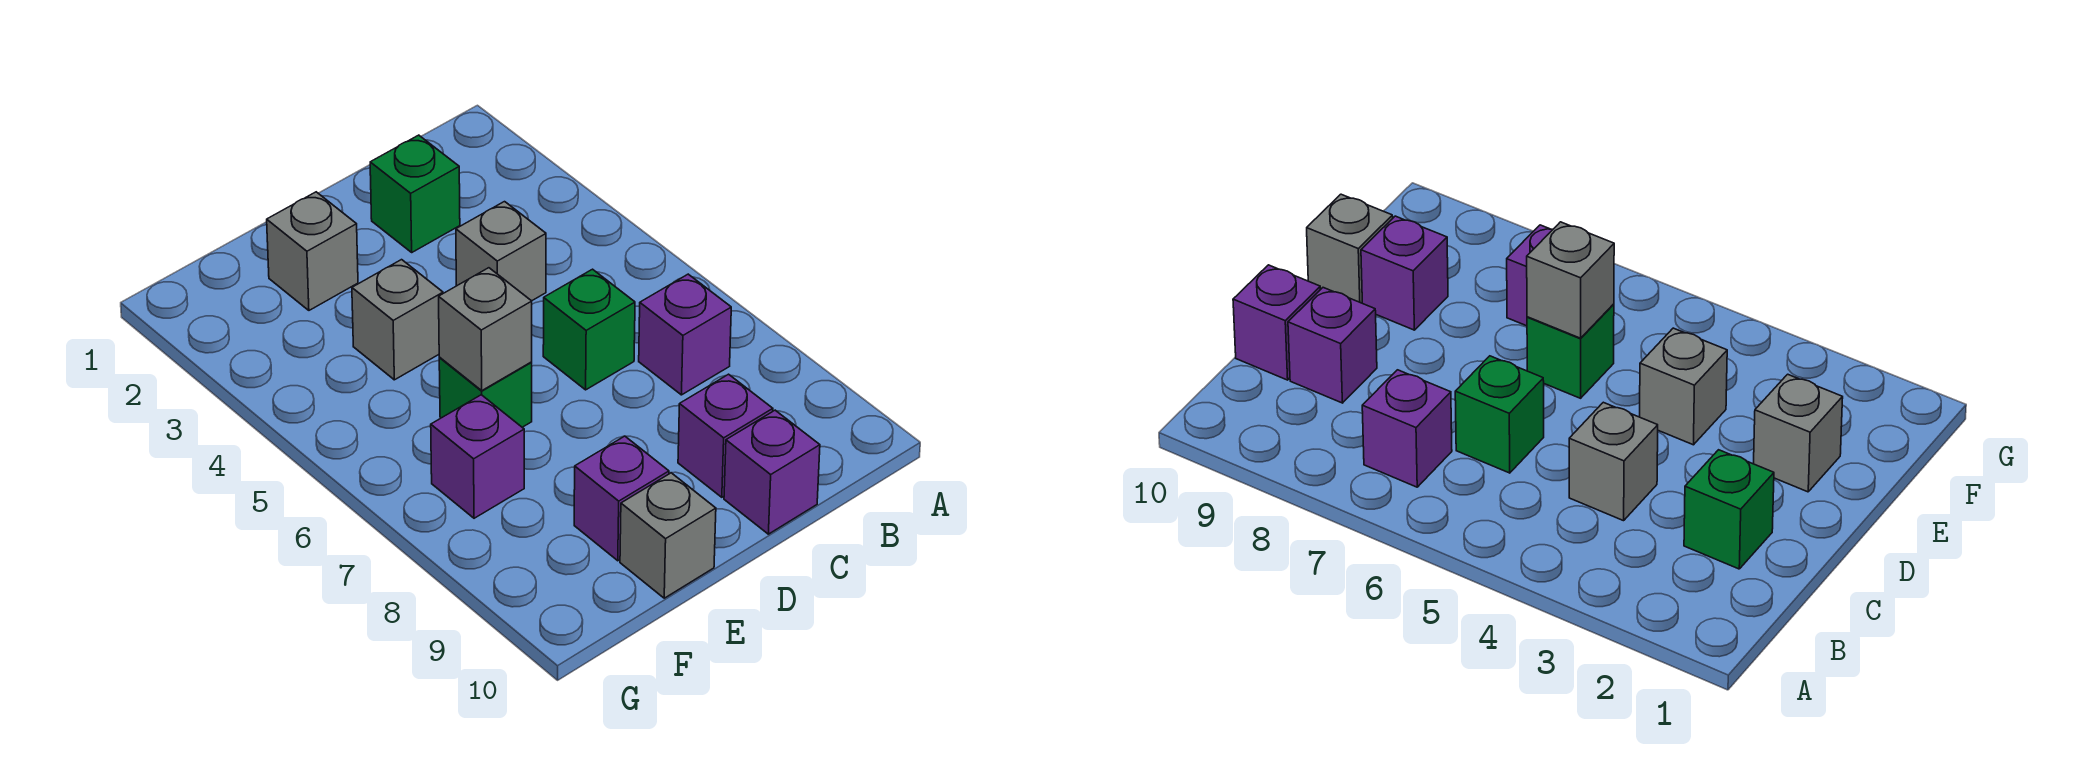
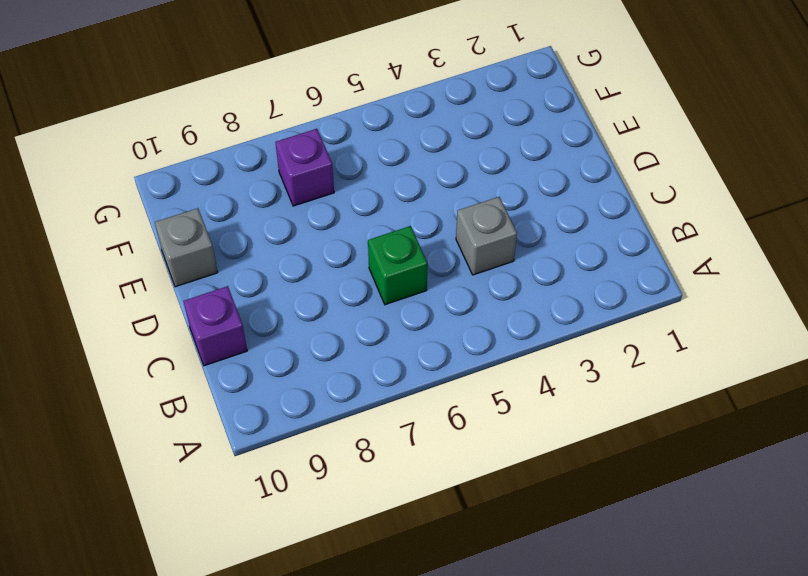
none -> purple 1x1 brick [639,274,731,395]
none -> green 1x1 brick [370,135,460,252]
none -> purple 1x1 brick [678,374,773,497]

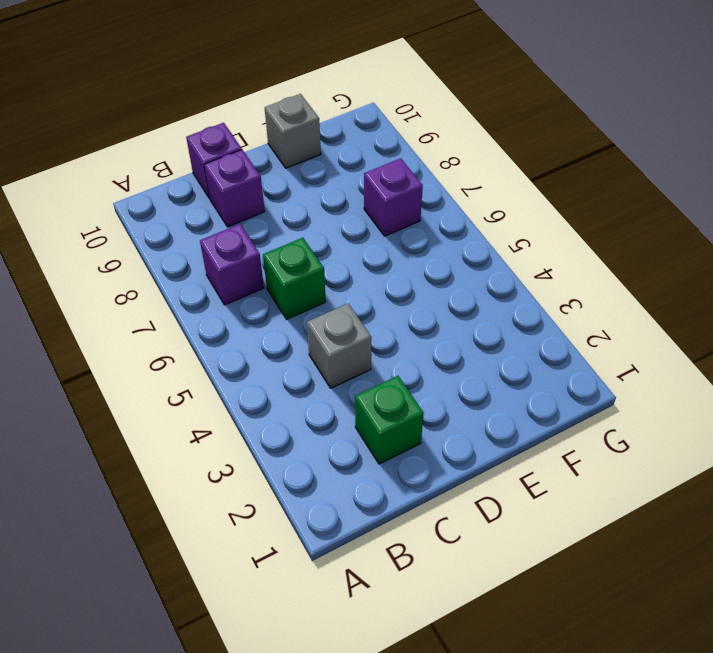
none -> grey 1x1 brick [267,192,358,310]
none -> grey 1x1 brick [352,260,443,380]
none -> green 1x1 brick [439,358,532,427]

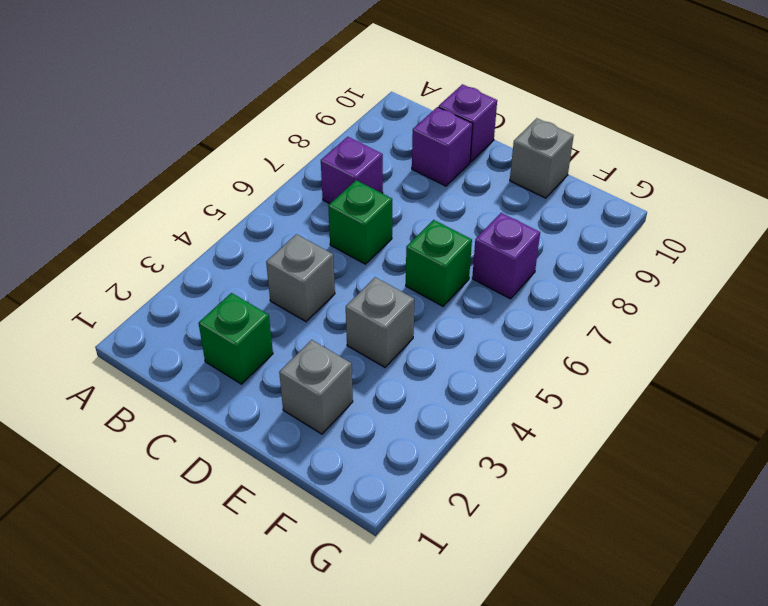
none -> purple 1x1 brick [574,436,669,561]
none -> grey 1x1 brick [439,268,532,390]

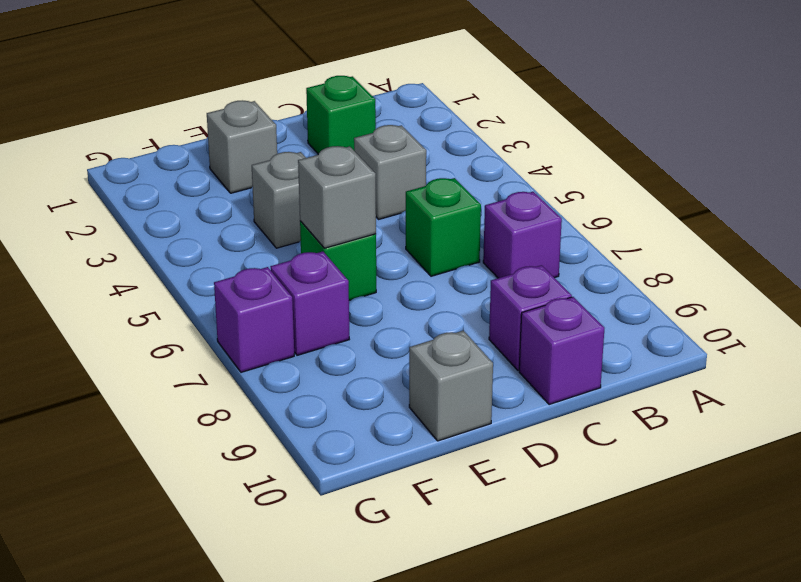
purple 1x1 brick [214,267,294,372] -> purple 1x1 brick moved to [574,436,669,561]

